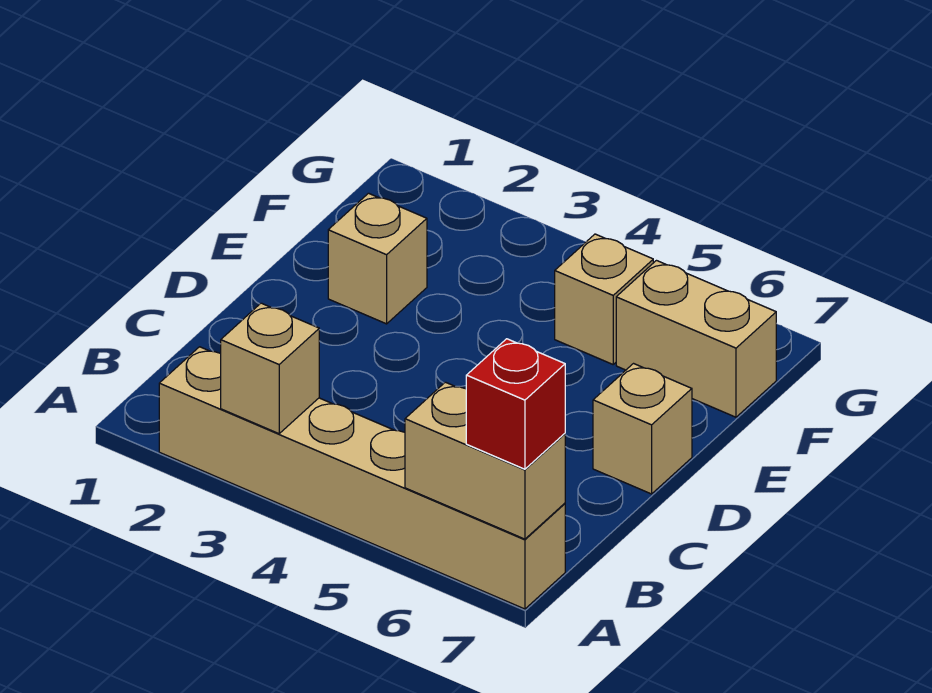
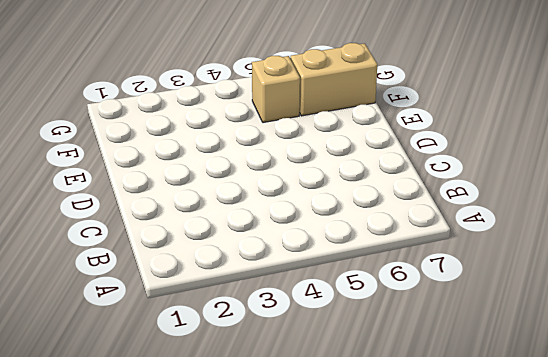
none -> tan 1x6 brick [159,347,565,609]
none -> tan 1x1 brick [593,364,692,494]

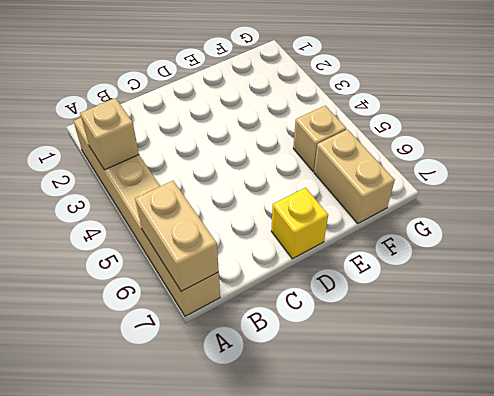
yellow 1x1 brick [271,188,328,259] -> tan 1x1 brick [593,364,692,494]
none -> tan 1x1 brick [328,193,427,324]
none -> red 1x1 brick [466,339,565,469]

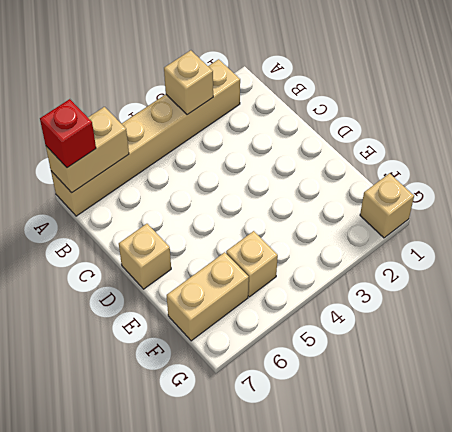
tan 1x1 brick [360,173,414,238] -> tan 1x1 brick moved to [328,193,427,324]

